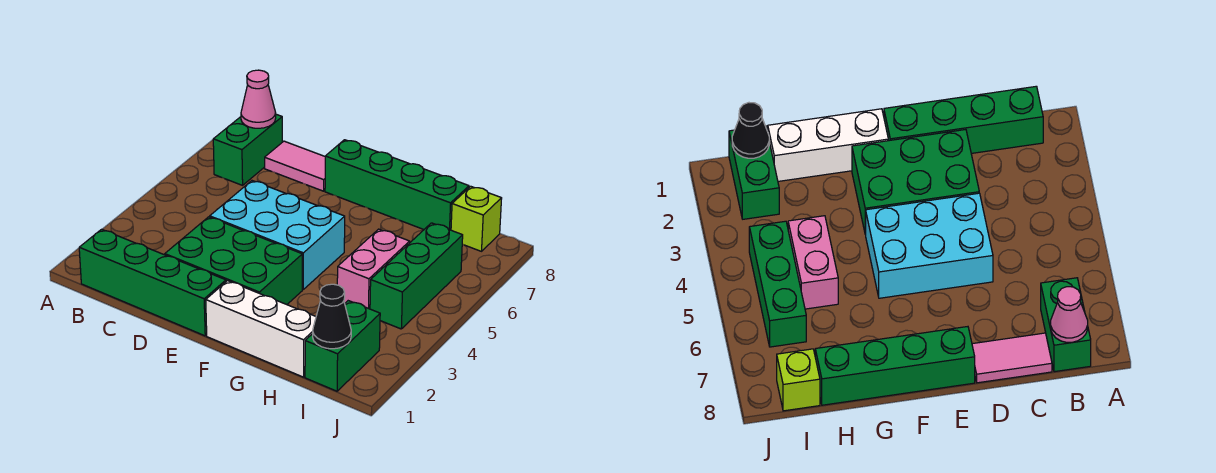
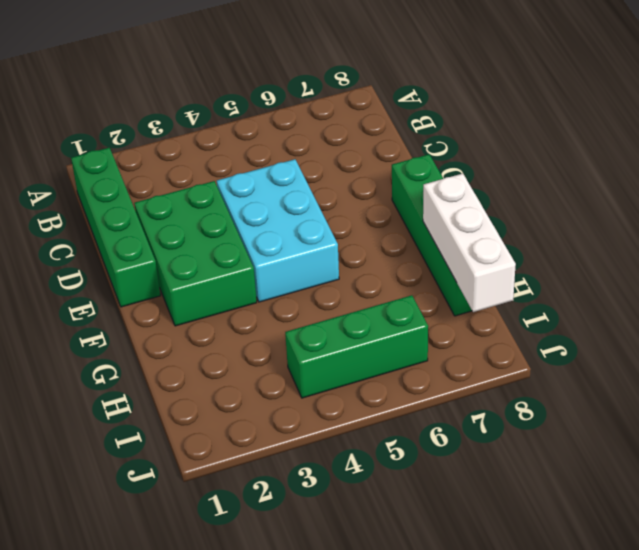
white 1x3 brick [423,174,516,312] -> white 1x3 brick moved to [206,281,316,377]
none -> green 1x2 brick [213,114,282,185]
none -> pink 1x2 tile [265,141,325,191]
none -> pink 1x2 brick [337,229,410,309]

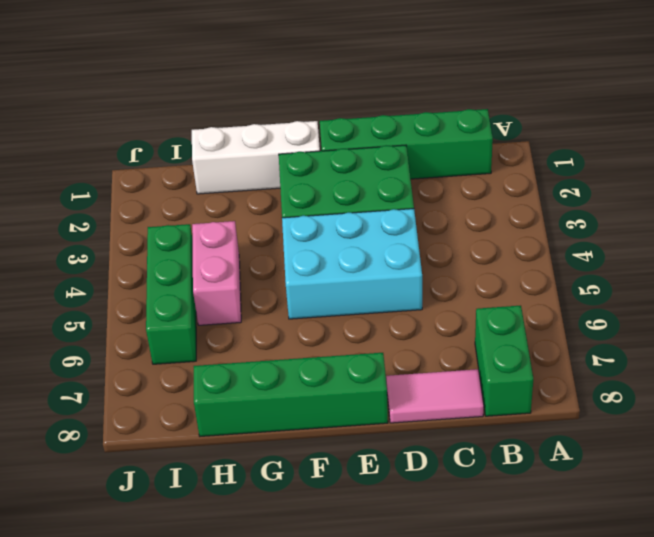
none -> green 1x2 brick [305,301,380,391]
none -> lime 1x1 brick [451,186,502,251]
none -> pink 1x1 cone [241,70,276,128]

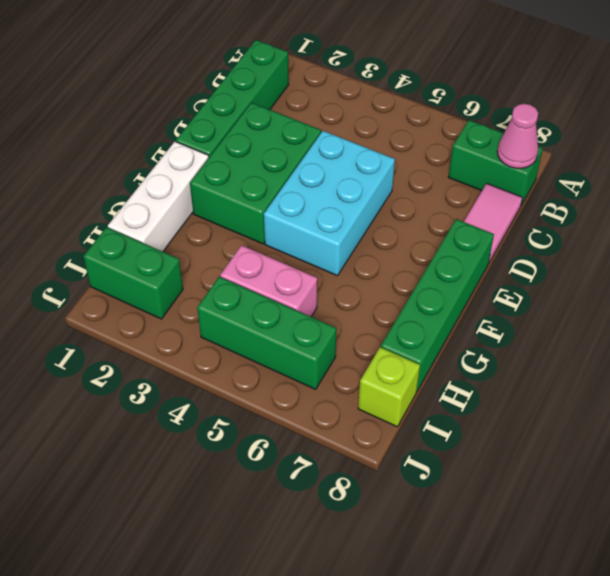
none -> black 1x1 cone [313,284,351,349]

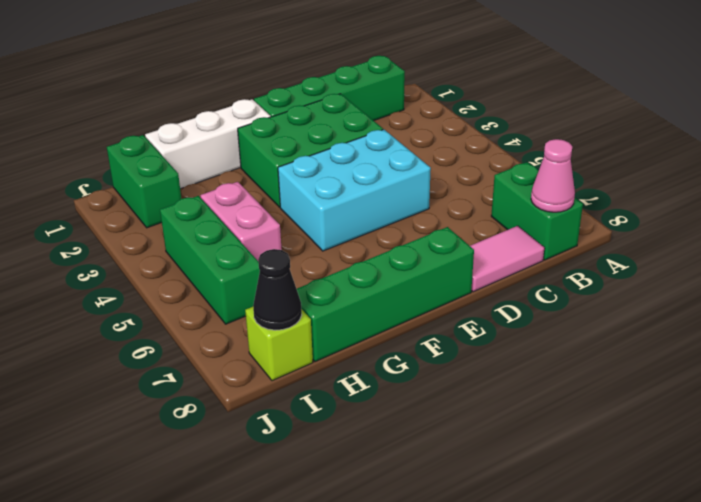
black 1x1 cone [253,249,302,330] -> black 1x1 cone moved to [313,284,351,349]

